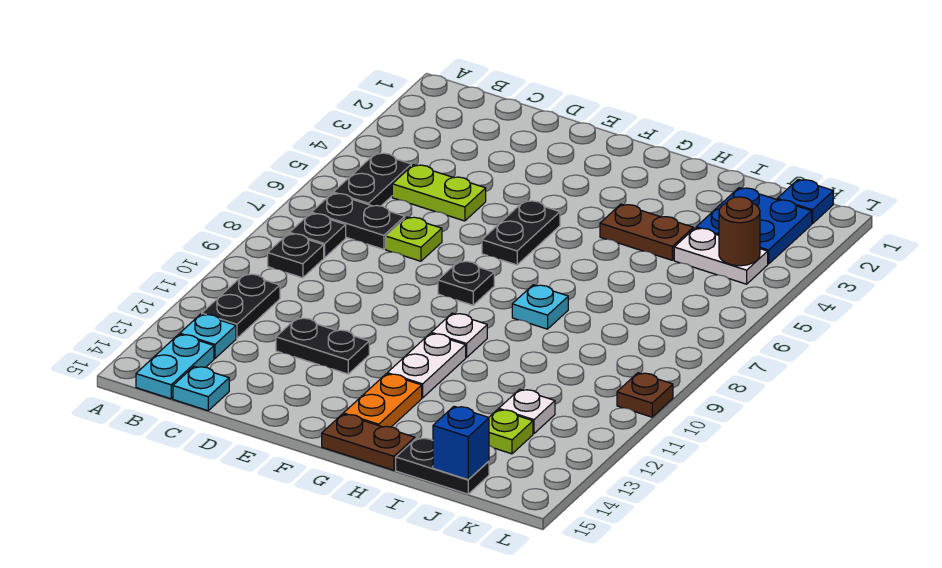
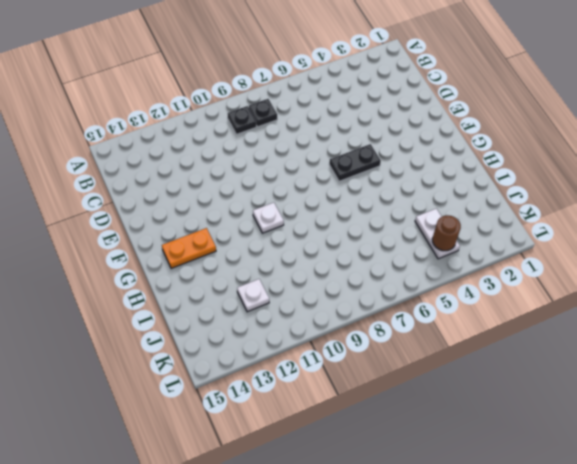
none -> black 1x2 plate [333,153,411,206]
none -> black 1x2 plate [311,193,405,249]
none -> black 1x2 plate [202,274,280,338]

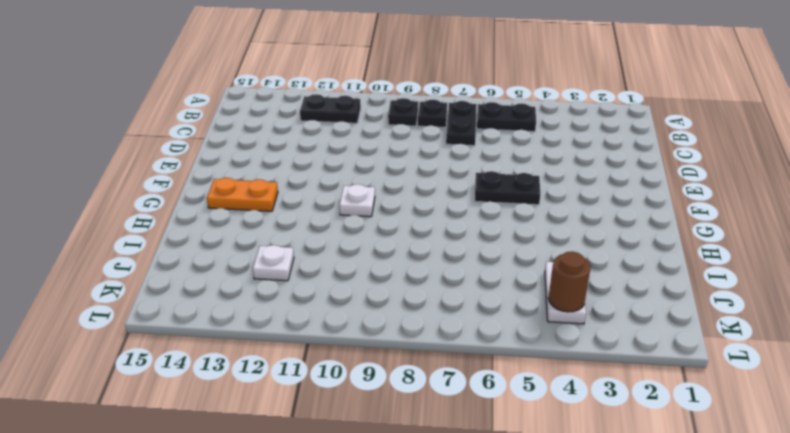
none -> cyan 1x1 plate [180,314,236,358]
none -> cyan 1x2 plate [136,334,214,399]
none -> lime 1x2 plate [392,165,486,221]

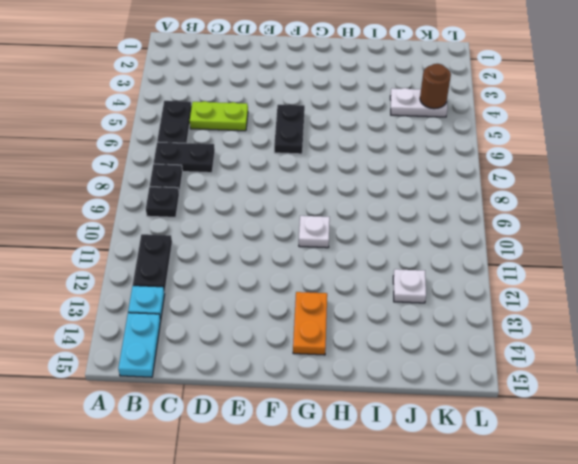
none -> cyan 1x1 plate [173,366,229,411]
none -> lime 1x1 plate [386,217,442,261]
none -> black 1x2 plate [276,318,369,374]

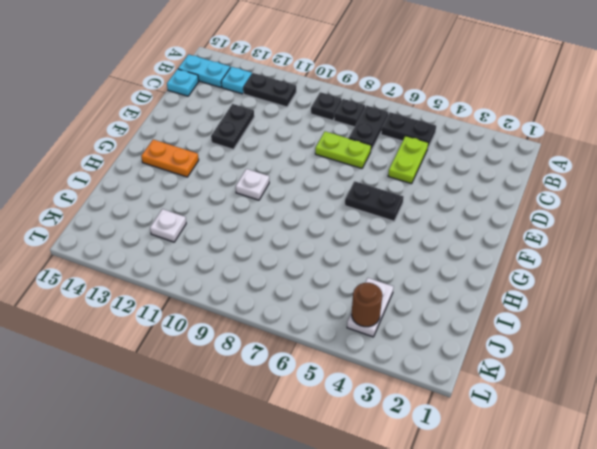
lime 1x2 plate [315,132,371,168] -> lime 1x1 plate [386,217,442,261]
none -> black 1x1 plate [438,261,494,305]
none -> white 1x2 plate [387,333,466,398]
none -> brown 1x2 plate [322,414,415,470]

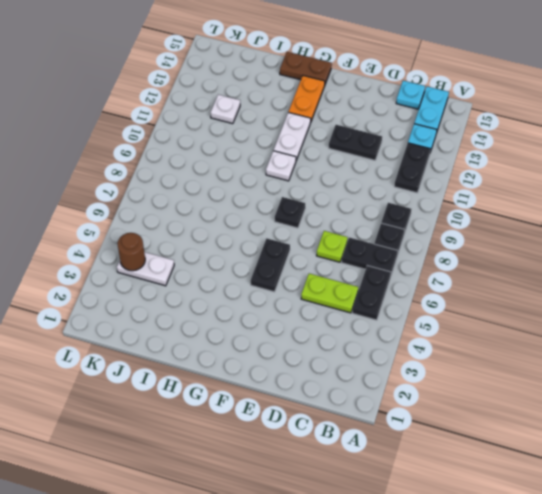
none -> brown 1x2 plate [600,204,693,260]
none -> cyan 1x1 plate [512,285,568,329]
none -> black 1x2 plate [396,438,489,494]

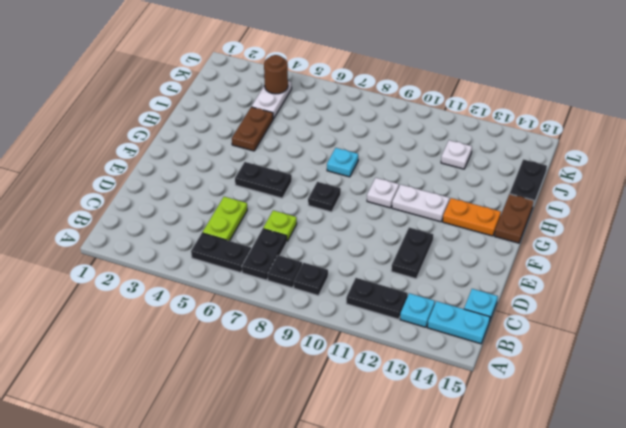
none -> blue 2x2 plate [696,188,812,264]
none -> lime 1x1 plate [489,410,533,454]
none -> blue 1x1 plate [777,179,833,224]

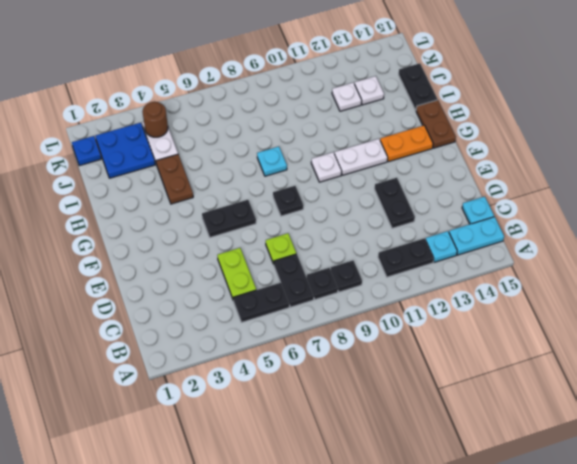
white 1x1 plate [355,76,384,105] -> lime 1x1 plate [489,410,533,454]
none -> brown 1x1 plate [617,373,673,417]
none -> blue 1x1 brick [433,406,489,480]

